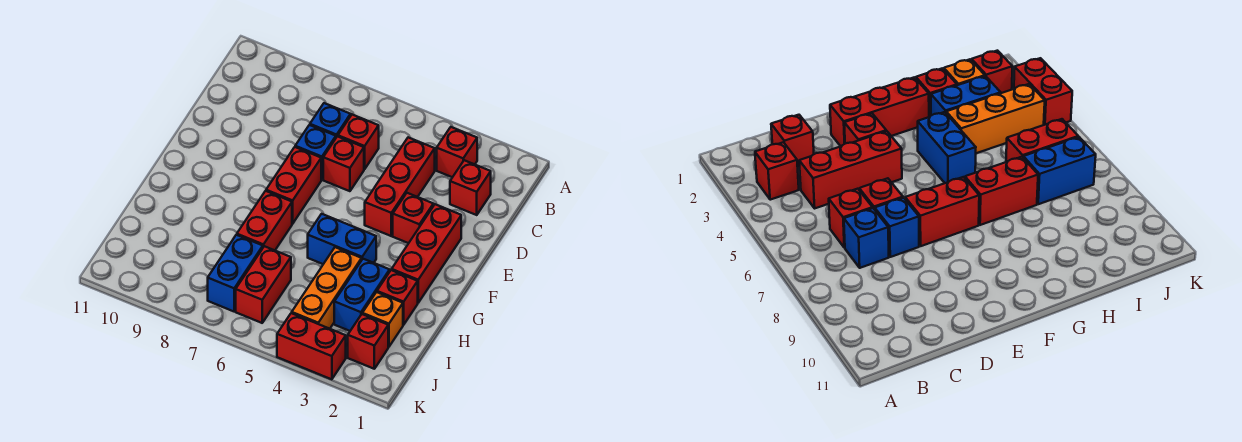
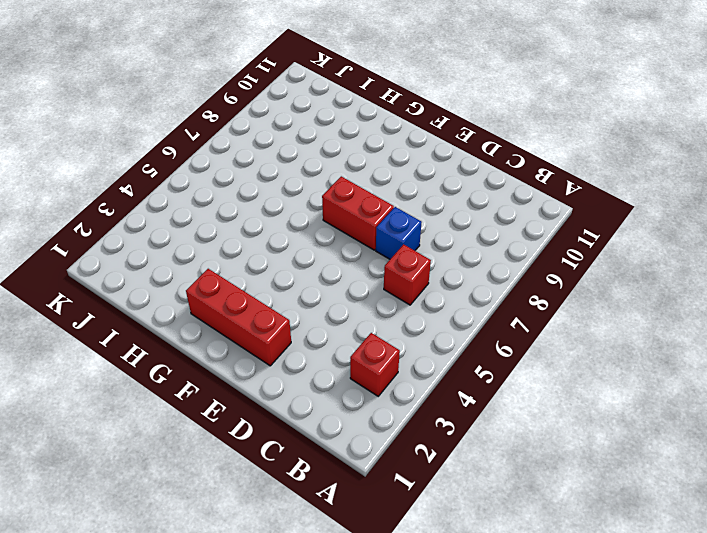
none -> red 1x1 brick [450,160,491,215]
none -> red 1x3 brick [365,137,435,236]
none -> blue 1x1 brick [310,103,351,137]

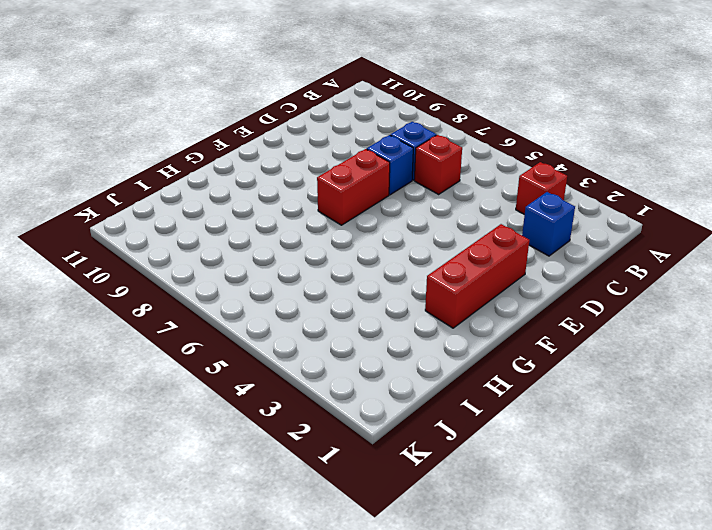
blue 1x1 brick [522,192,575,256] -> red 1x1 brick [450,160,491,215]
none -> red 1x3 brick [365,137,435,236]
none -> red 1x1 brick [323,136,364,191]
none -> red 1x1 brick [393,193,433,243]

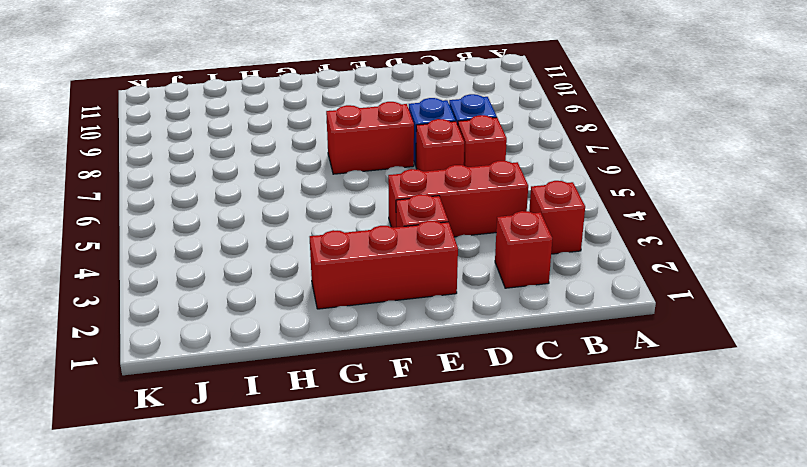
none -> blue 1x2 brick [308,214,376,264]
none -> red 1x2 brick [237,191,292,250]
none -> red 1x1 brick [377,270,418,325]

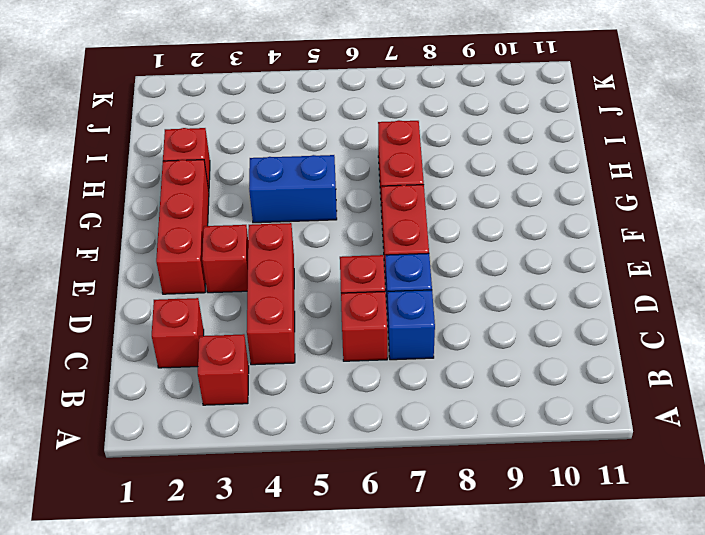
none -> blue 1x2 brick [334,259,390,331]
none -> orange 1x3 brick [292,247,362,329]
none -> orange 1x1 brick [362,292,403,347]

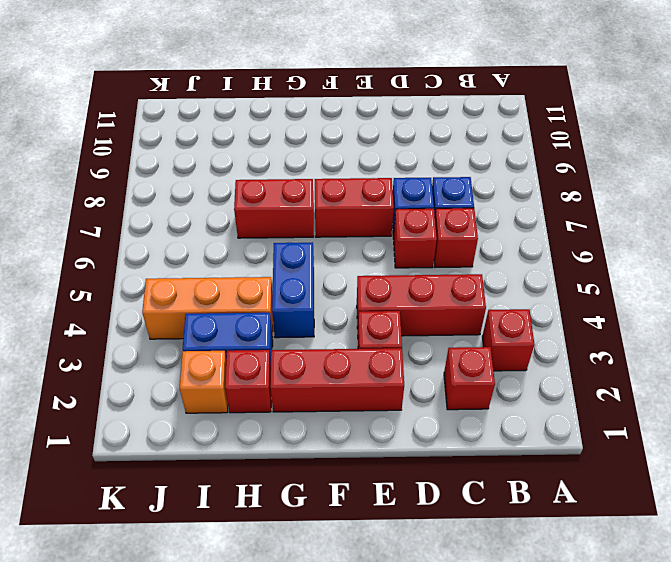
none -> red 1x2 brick [236,246,291,323]
none -> blue 1x2 brick [208,235,263,311]
none -> red 1x1 brick [348,314,388,369]

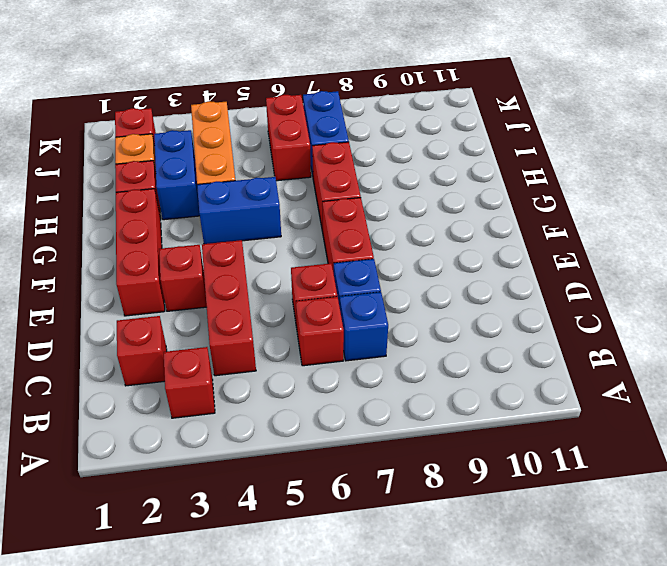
none -> red 1x2 brick [277,313,346,379]

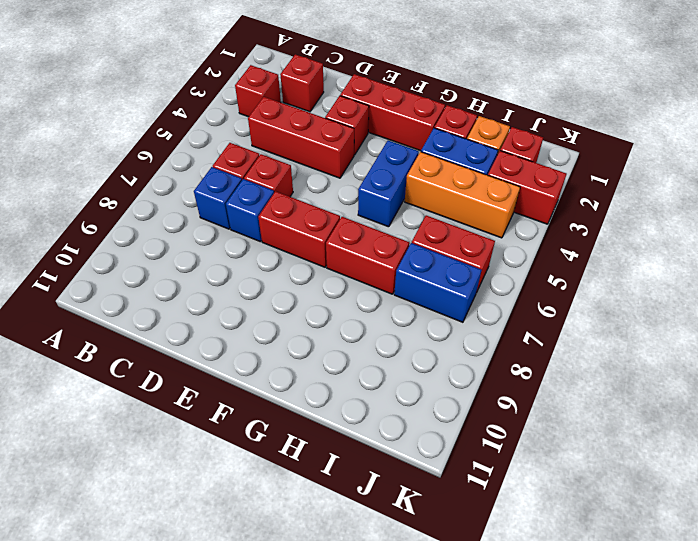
red 1x2 brick [488,151,566,224] -> red 1x2 brick turned to [277,313,346,379]

